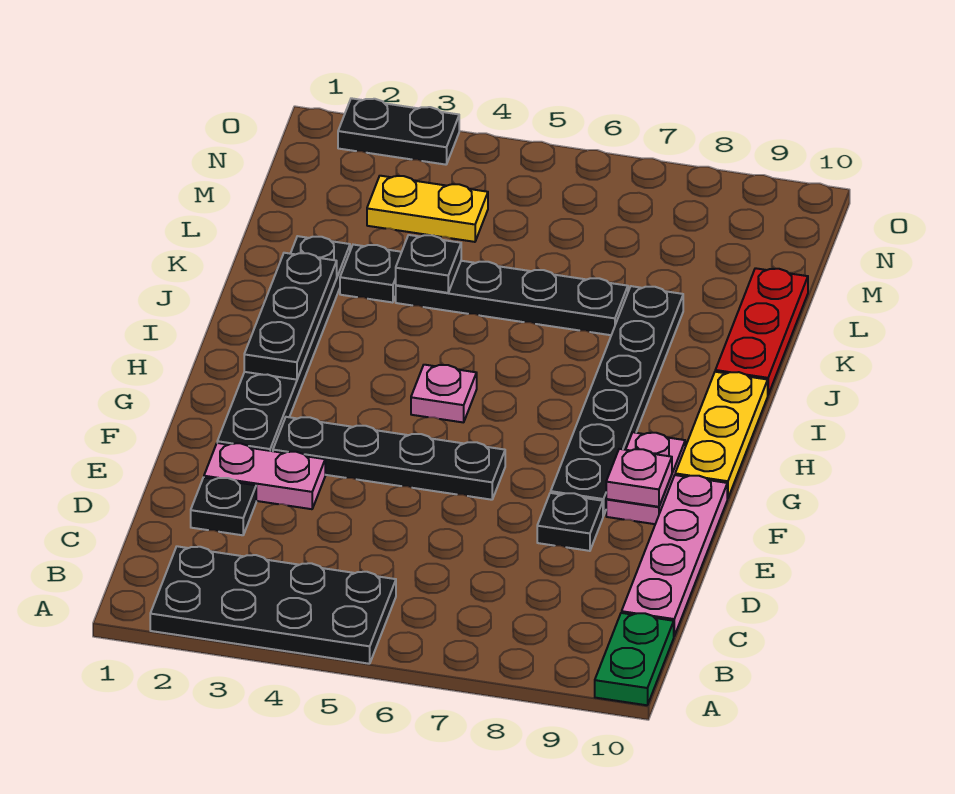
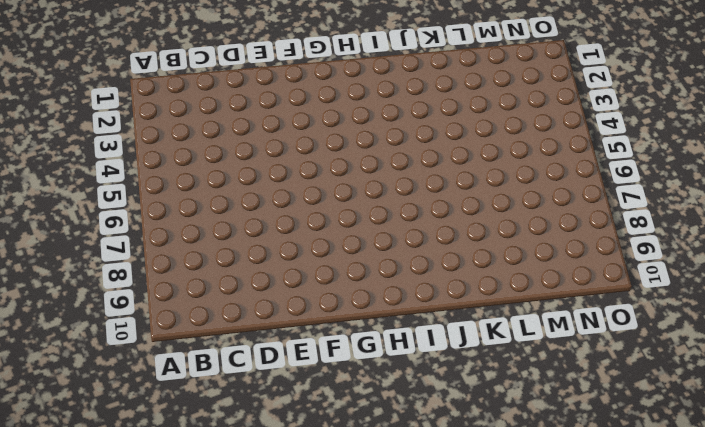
none -> black 2x4 plate [150,546,396,664]
none -> green 1x2 plate [595,613,674,705]
none -> pink 1x4 plate [622,475,727,636]

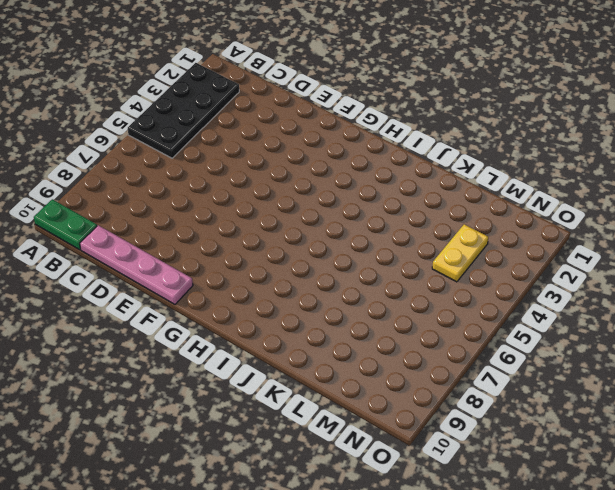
none -> black 1x1 plate [191,477,256,535]
none -> pink 1x2 plate [204,443,325,509]
none -> black 1x1 plate [537,493,603,551]

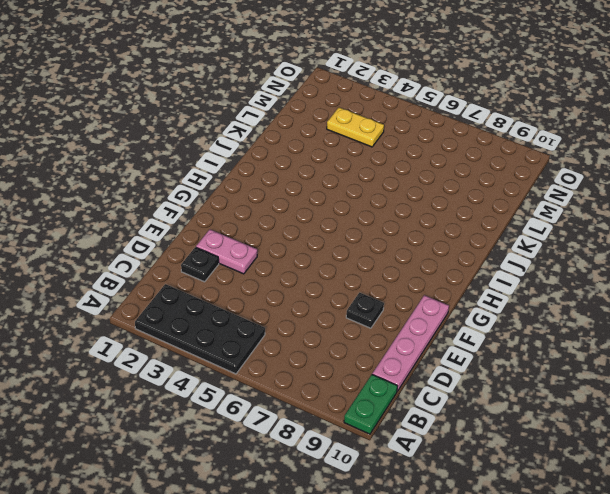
none -> black 1x6 plate [217,236,350,451]
none -> black 1x4 plate [273,417,505,500]
none -> black 1x6 plate [551,286,683,516]

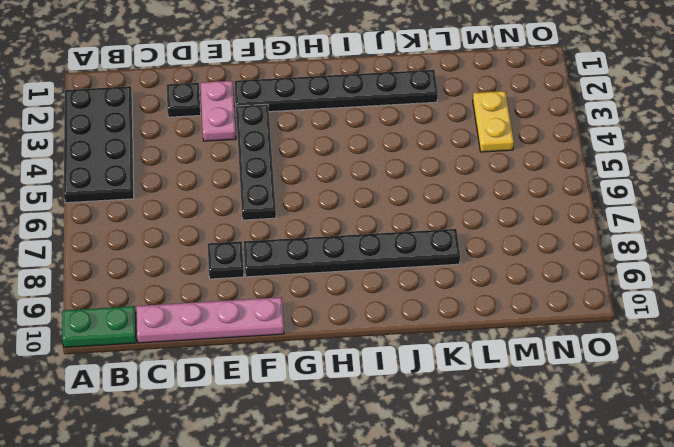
none -> pink 1x2 plate [606,432,685,524]
none -> yellow 1x3 plate [675,372,768,499]
none -> pink 1x1 plate [411,365,477,423]

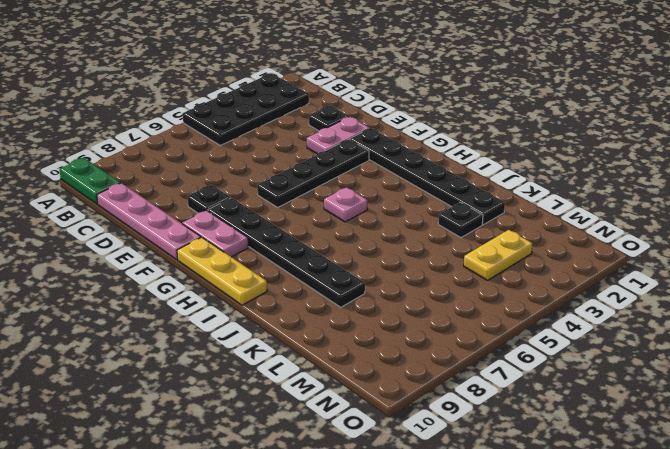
none -> red 1x3 plate [715,268,808,394]
none -> black 1x4 plate [396,261,628,335]
none -> black 1x2 plate [338,98,459,165]

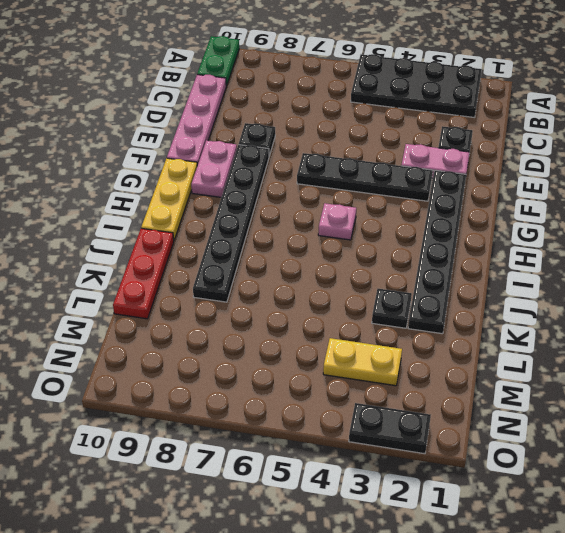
none -> black 1x4 plate [396,261,628,335]
none -> pink 1x1 plate [606,449,672,507]
none -> black 1x3 plate [244,253,337,380]

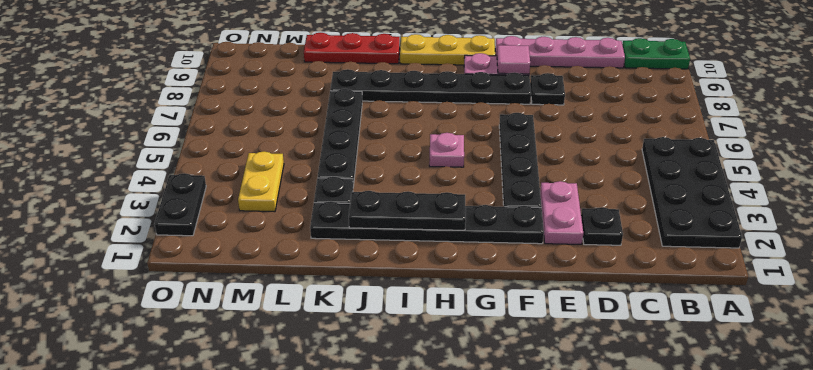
pink 1x1 tile [497,45,530,74] -> pink 1x1 plate [606,449,672,507]
none -> black 1x1 plate [396,235,461,293]

